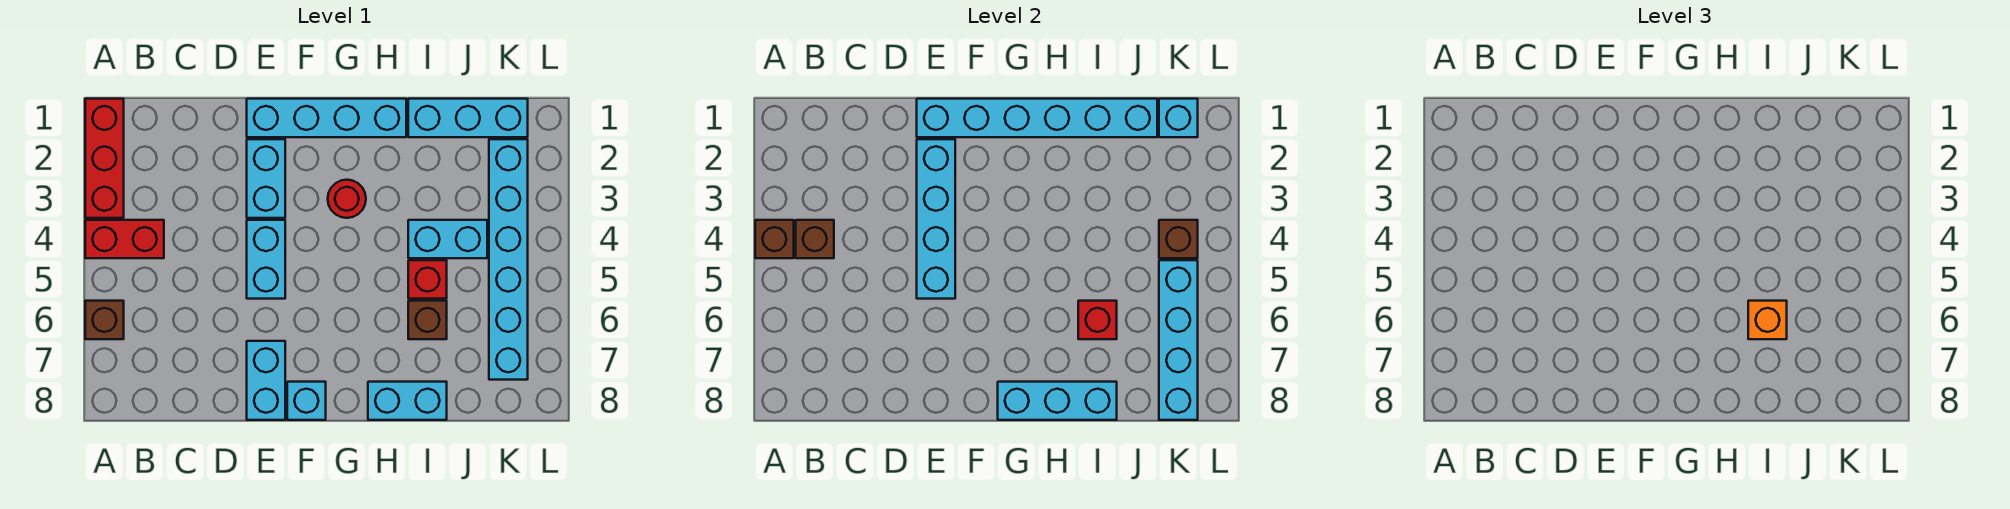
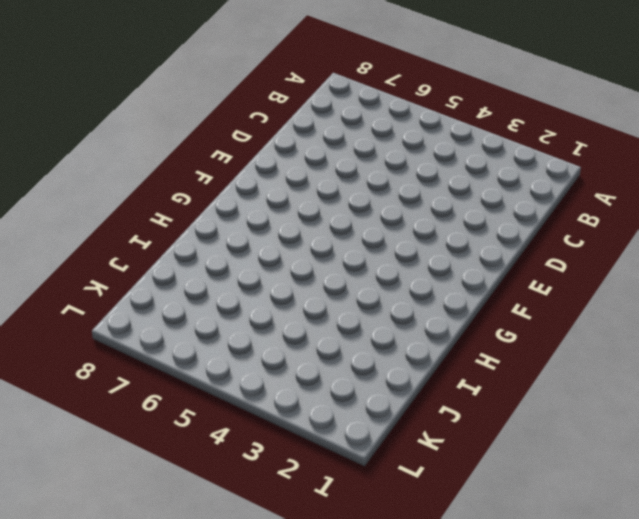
none -> red 1x3 brick [85,99,124,218]
none -> red 1x2 brick [85,220,164,258]
none -> brown 1x1 brick [85,301,124,339]

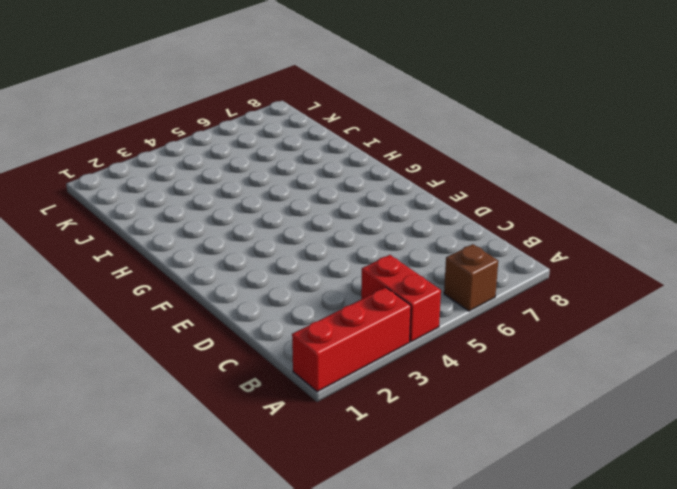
none -> cyan 1x4 brick [247,99,406,137]
none -> cyan 1x2 brick [247,139,285,218]
none -> cyan 1x2 brick [247,220,285,299]

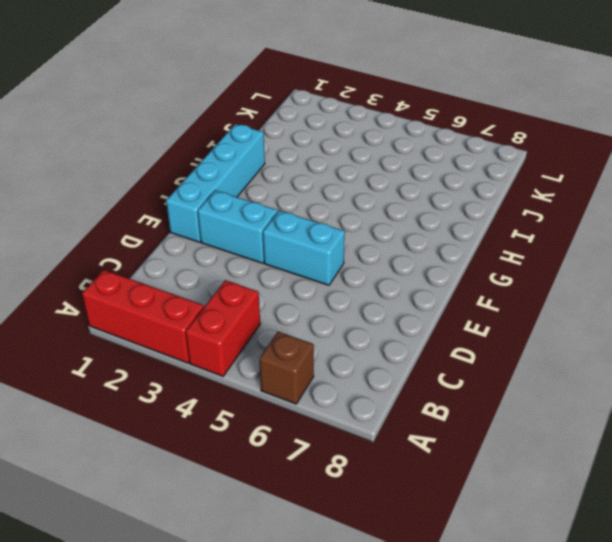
none -> cyan 1x2 brick [247,341,285,420]
none -> cyan 1x1 brick [287,382,326,420]
none -> red 1x1 round brick [328,180,366,218]

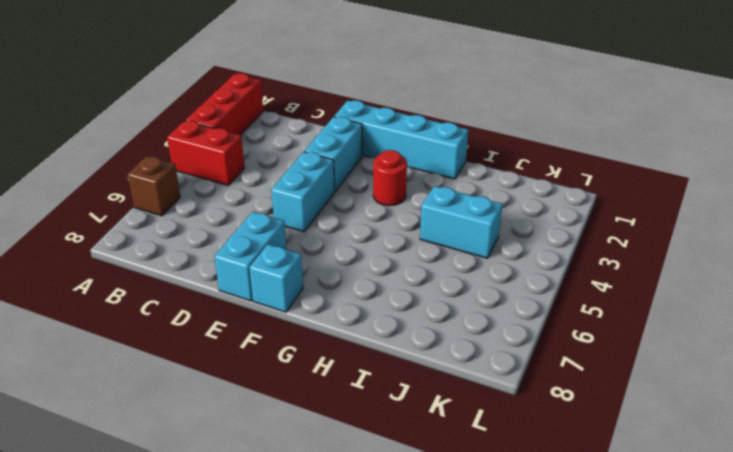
none -> cyan 1x2 brick [368,382,447,420]
none -> cyan 1x3 brick [408,99,528,137]
none -> red 1x1 brick [408,260,447,299]

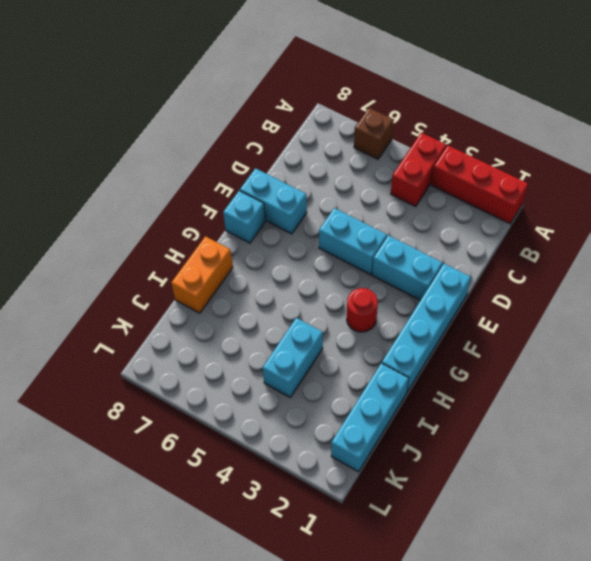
orange 1x2 brick [171,236,233,313] -> cyan 1x2 brick [368,382,447,420]
none -> red 1x1 brick [408,260,447,299]
none -> brown 1x1 brick [408,301,447,339]
none -> cyan 1x6 brick [489,139,528,380]

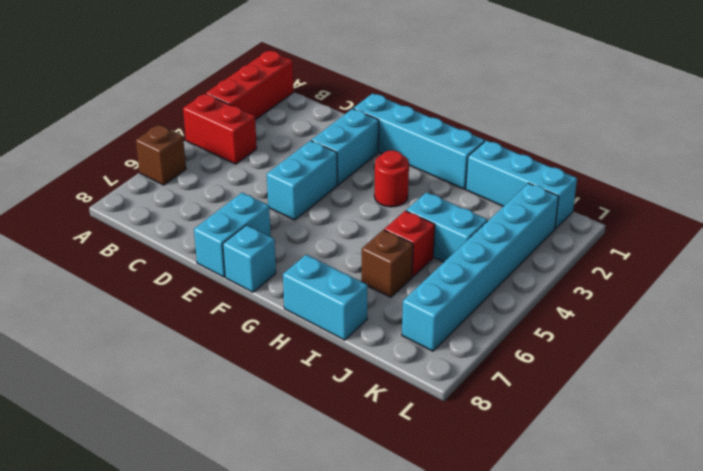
none -> brown 1x1 brick [755,220,794,258]
none -> brown 1x1 brick [796,220,834,258]
none -> cyan 1x6 brick [917,99,1157,137]

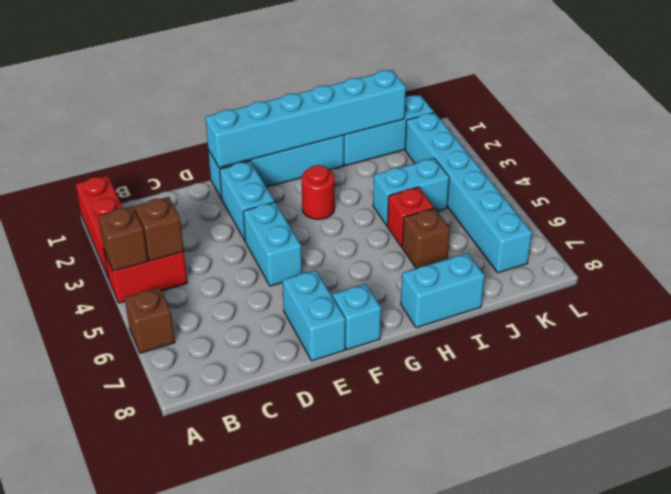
none -> cyan 1x4 brick [917,139,955,299]
none -> cyan 1x3 brick [998,382,1117,420]
none -> red 1x1 brick [1078,301,1117,339]

